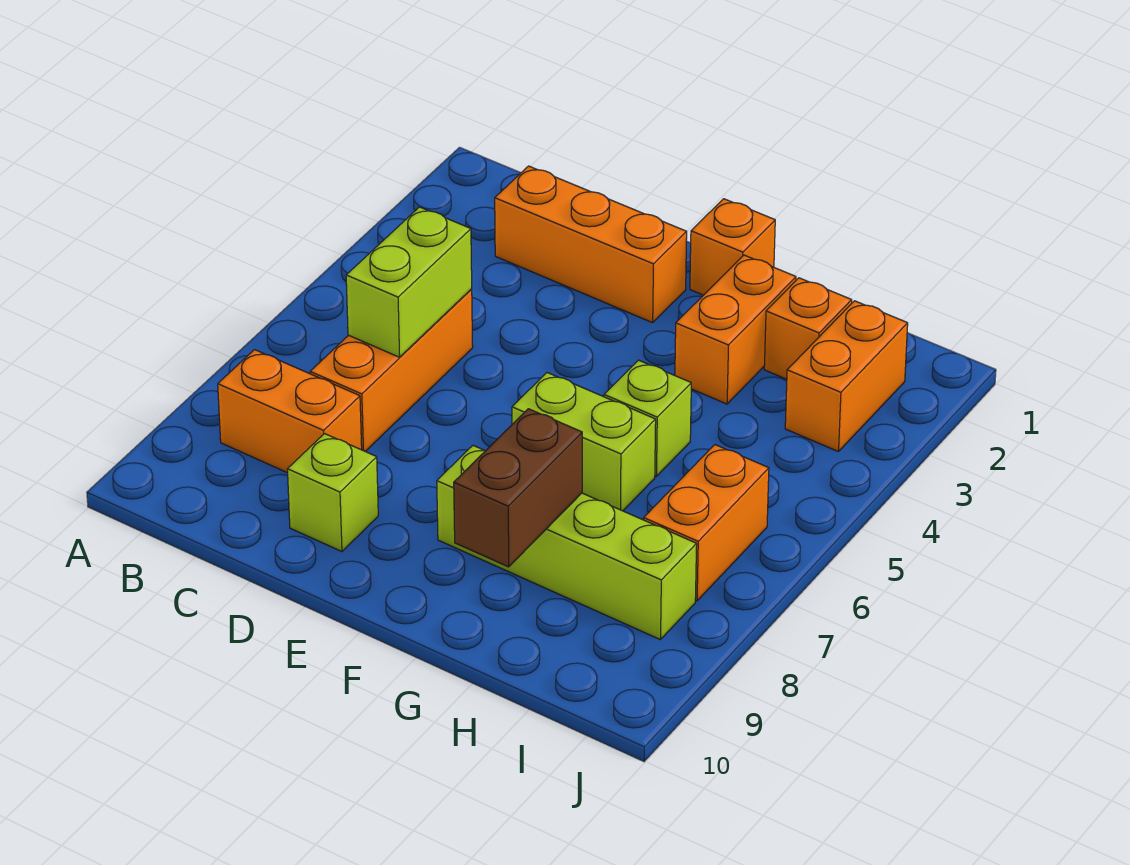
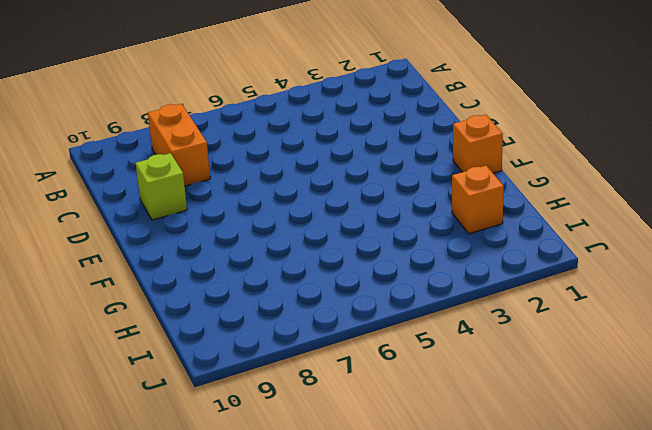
none -> orange 1x3 brick [495,166,687,323]
none -> orange 1x3 brick [310,289,473,451]
none -> lime 1x2 brick [512,373,656,511]

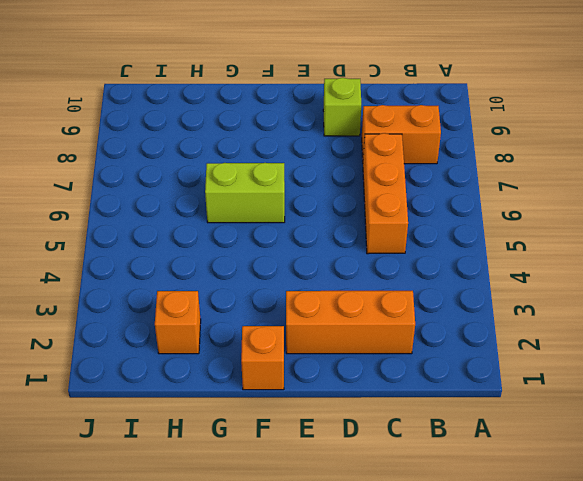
none -> lime 1x4 brick [437,446,697,640]
none -> orange 1x2 brick [675,255,796,404]
none -> lime 1x1 brick [604,360,691,476]

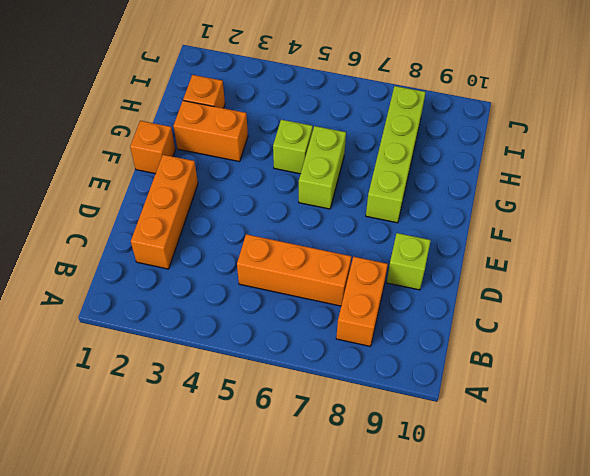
none -> orange 1x2 brick [785,301,908,452]
none -> orange 1x2 brick [644,445,769,601]
none -> lime 1x2 brick [346,207,472,357]

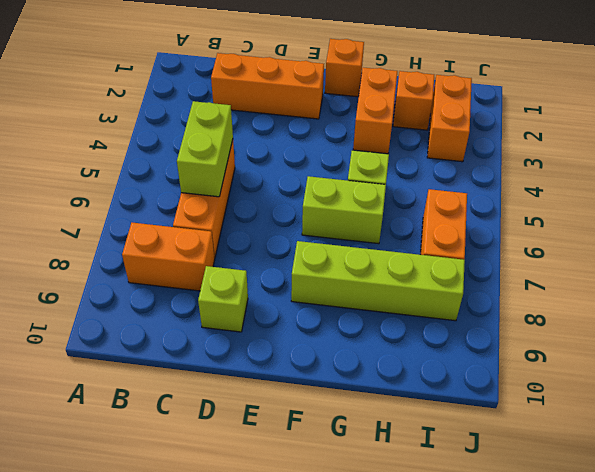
none -> brown 1x2 brick [454,409,582,567]

